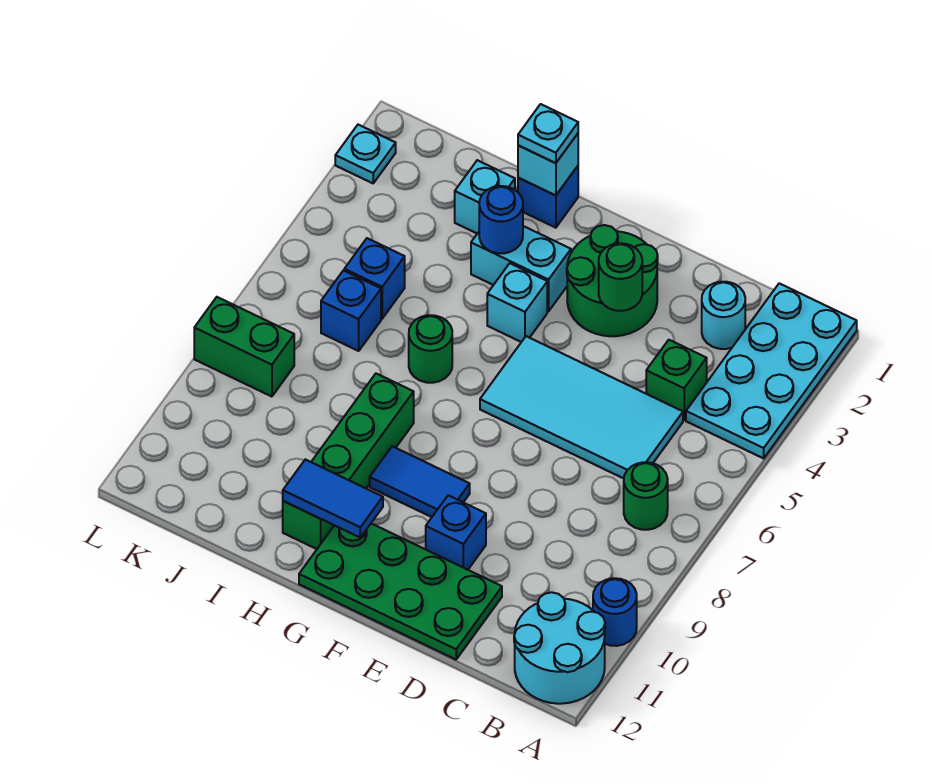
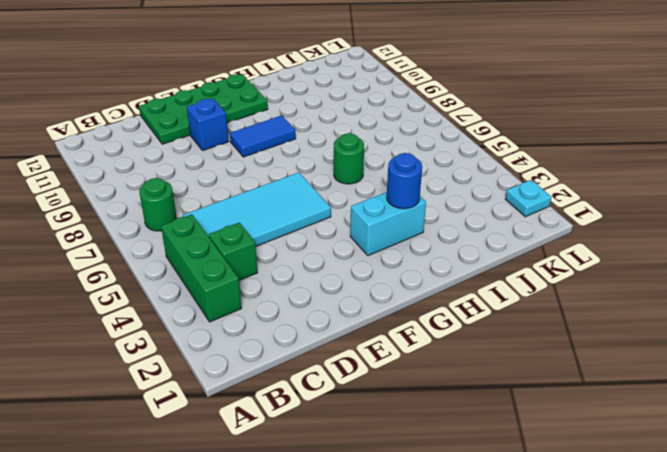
green 1x3 brick [161,214,242,322] -> cyan 2x4 plate [686,283,857,458]
none -> blue 1x1 round brick [593,578,637,646]
none -> cyan 2x2 round brick [514,592,605,704]
none -> cyan 1x1 round brick [702,282,745,349]

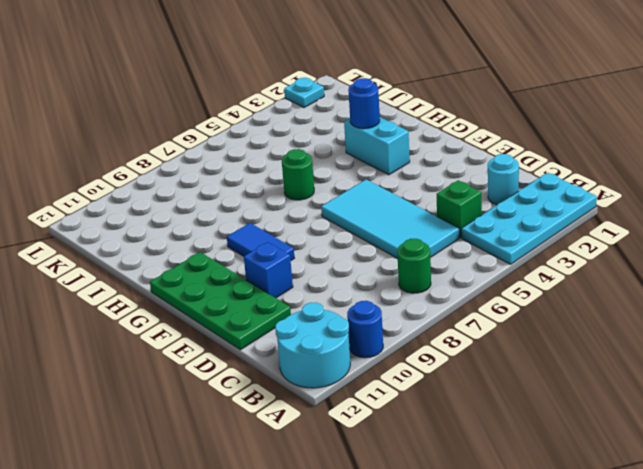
none -> green 2x2 round brick [567,225,658,336]
none -> cyan 1x1 brick [487,263,547,342]
none -> blue 1x1 brick [518,166,578,228]

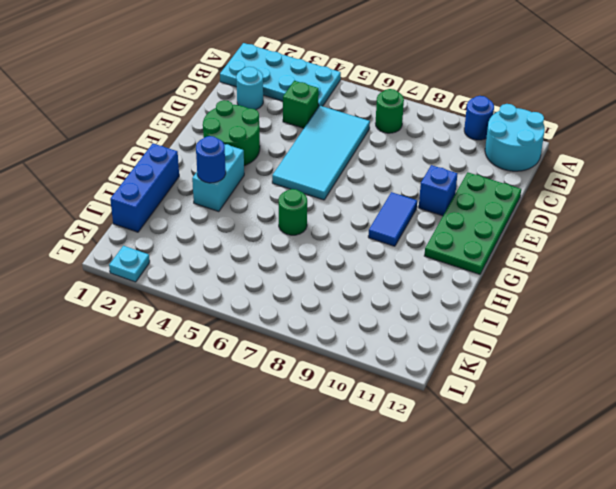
blue 1x3 brick [110,143,179,232] -> blue 1x1 brick [518,166,578,228]
none -> cyan 1x1 brick [487,263,547,342]
none -> green 1x4 brick [283,374,414,549]
none -> cyan 1x1 brick [455,160,515,233]

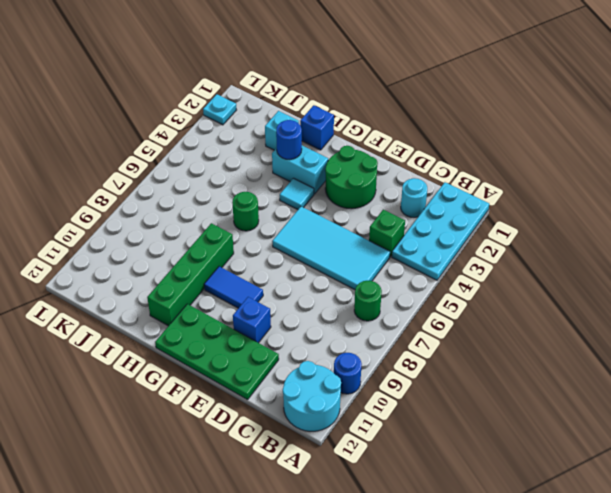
cyan 1x1 tile [280,178,314,210] -> cyan 1x1 brick [487,263,547,342]
none -> blue 1x1 brick [344,238,405,319]
none -> blue 1x1 brick [321,270,381,351]
none -> green 1x2 brick [194,297,294,397]

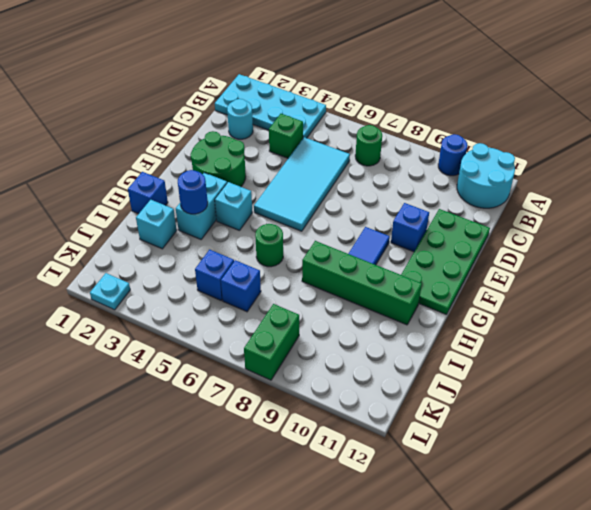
none -> green 1x1 round brick [599,243,642,311]
none -> blue 1x2 tile [283,459,383,537]
none -> cyan 1x1 brick [518,134,578,196]

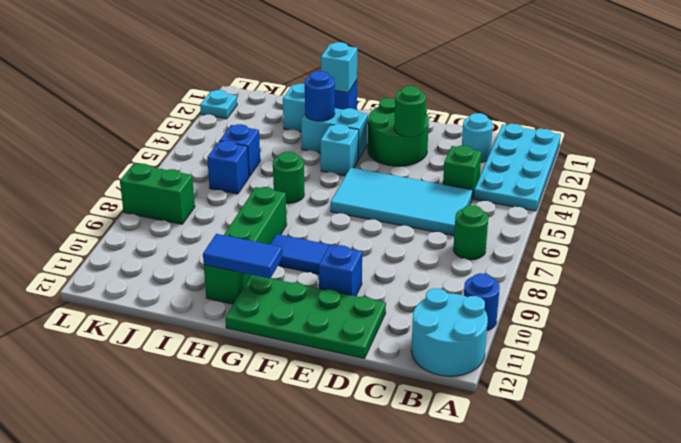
none -> cyan 1x1 plate [518,104,578,163]

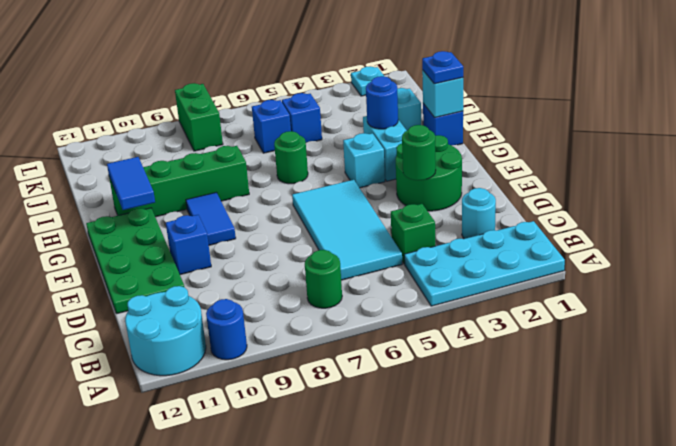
blue 1x1 plate [422,51,463,84] -> cyan 1x1 plate [518,104,578,163]

